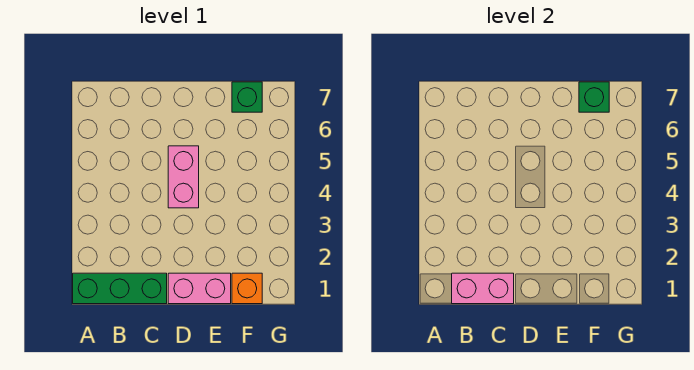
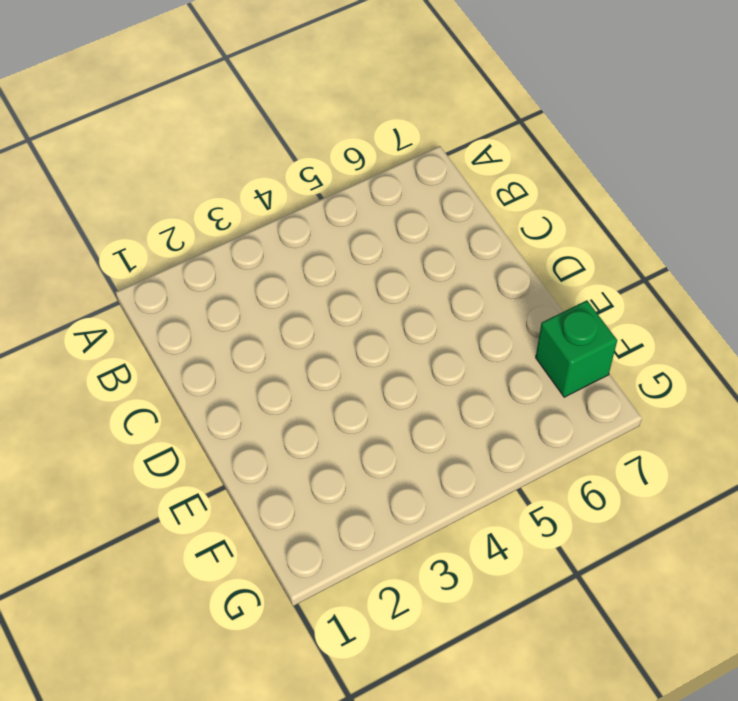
none -> green 1x3 brick [73,273,167,304]
none -> pink 1x2 brick [168,273,231,304]

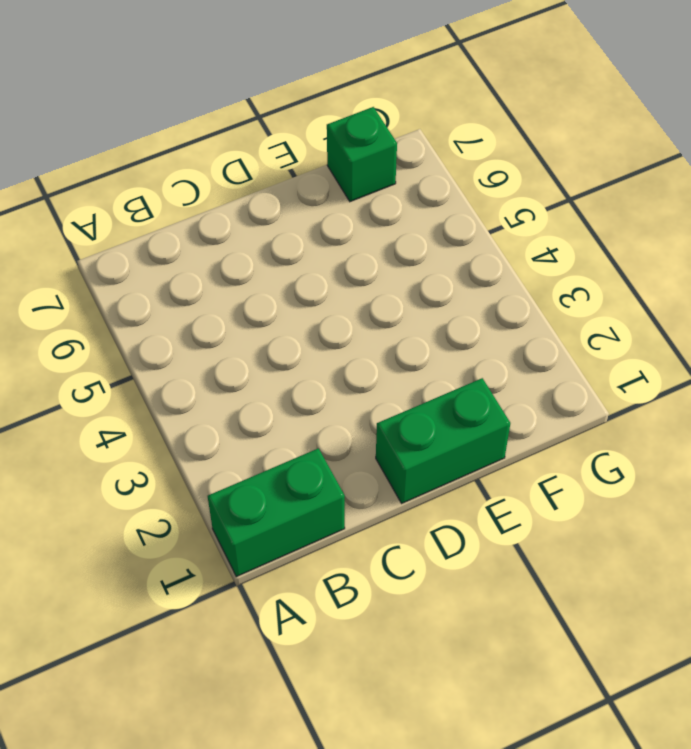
green 1x2 brick [208,448,345,577] -> green 1x3 brick [73,273,167,304]
green 1x2 brick [376,378,510,503] -> pink 1x2 brick [168,273,231,304]
none -> pink 1x2 brick [168,146,199,208]
none -> orange 1x1 brick [232,273,262,304]

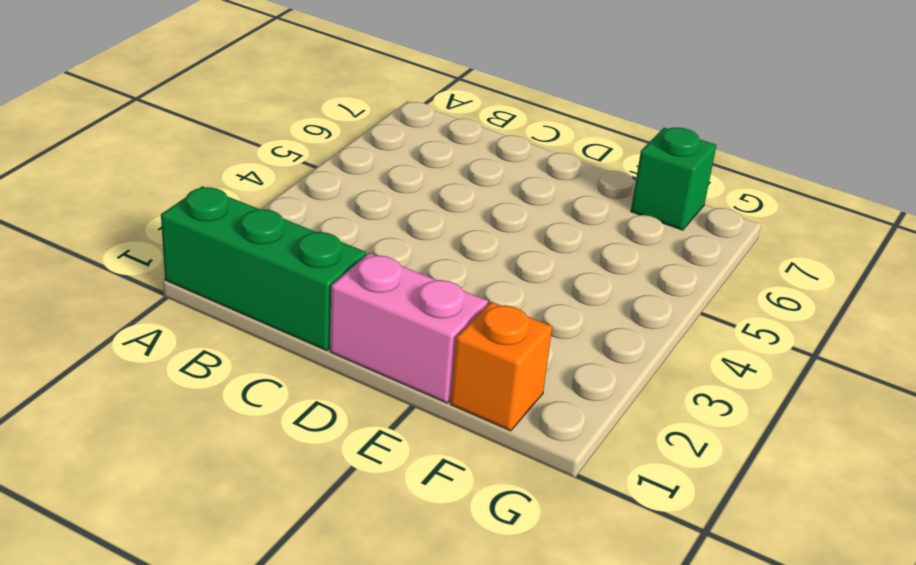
none -> pink 1x2 brick [168,146,199,208]
none -> pink 1x2 brick [452,273,514,304]

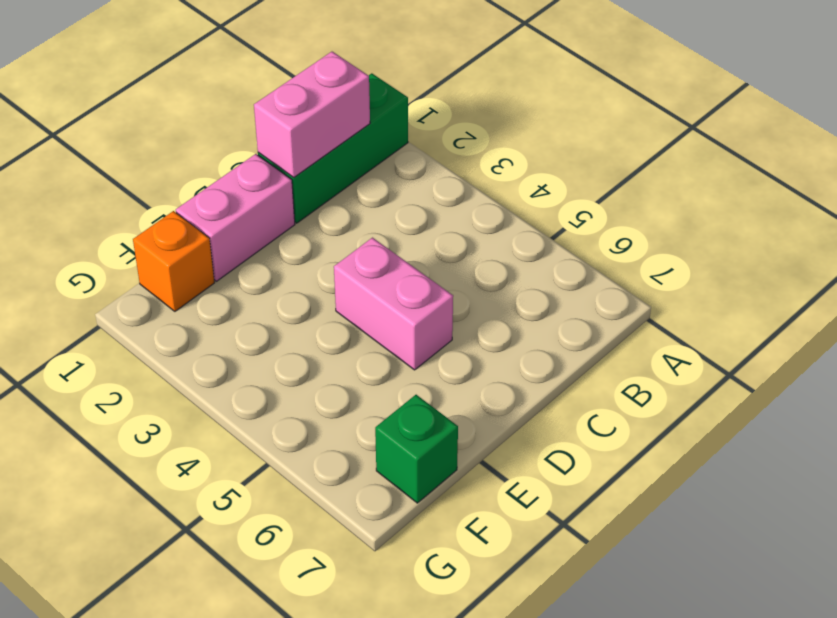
none -> green 1x1 brick [579,82,609,112]

